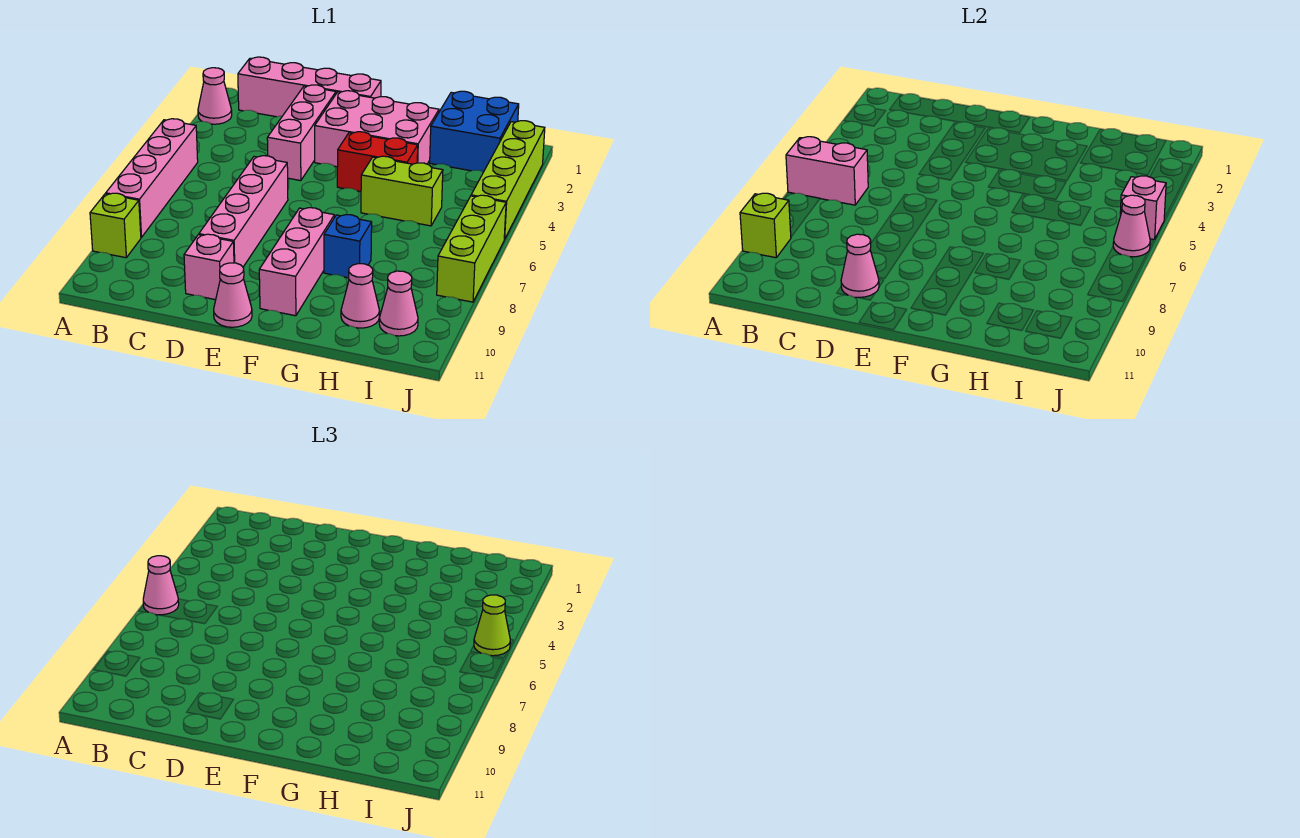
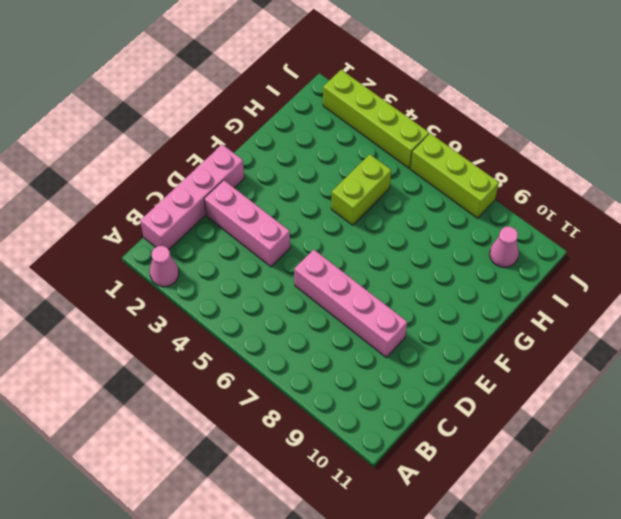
none -> pink 1x4 brick [106,119,198,237]
none -> lime 1x1 brick [90,193,141,258]
none -> pink 1x1 brick [184,234,234,300]

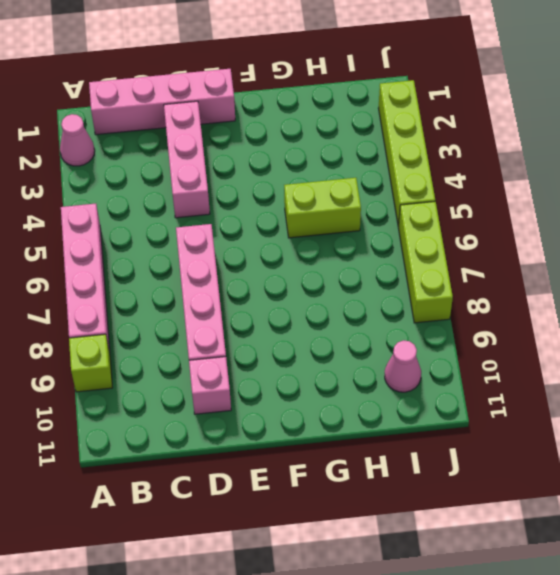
none -> pink 2x3 brick [315,91,439,167]
none -> pink 1x1 cone [214,263,252,327]
none -> red 1x2 brick [337,132,418,192]

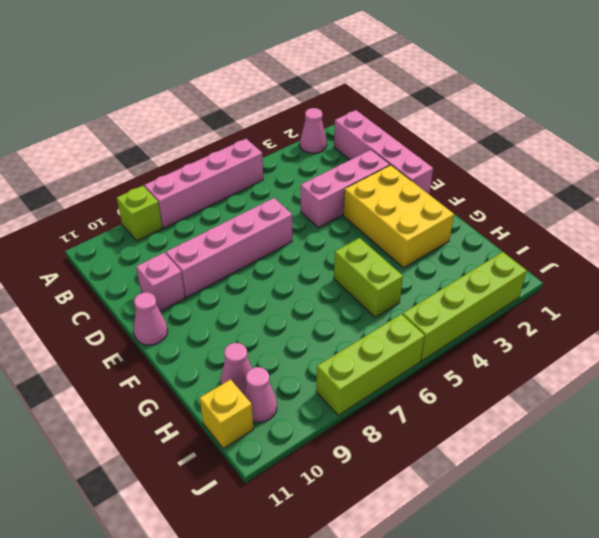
yellow 2x3 brick [343,165,454,268] -> pink 2x3 brick [315,91,439,167]
yellow 1x1 brick [200,379,253,448] -> none
none -> red 1x2 brick [337,132,418,192]
none -> pink 1x3 brick [259,208,334,316]
none -> blue 1x1 brick [324,215,372,278]

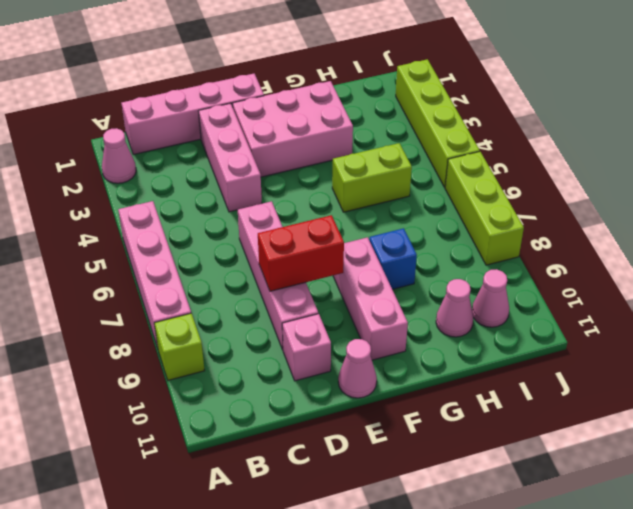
red 1x2 brick [258,215,344,291] -> red 1x2 brick moved to [337,132,418,192]
none -> blue 2x2 brick [430,91,519,172]
none -> pink 1x2 brick [786,137,868,205]
none -> lime 1x1 brick [740,193,791,258]

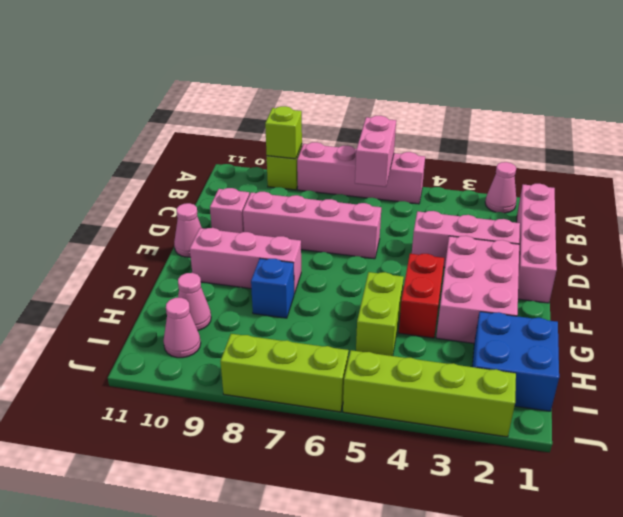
none -> pink 1x1 cone [841,234,879,298]
none -> pink 1x1 brick [1120,176,1166,240]
none -> pink 1x1 cone [1113,195,1150,257]

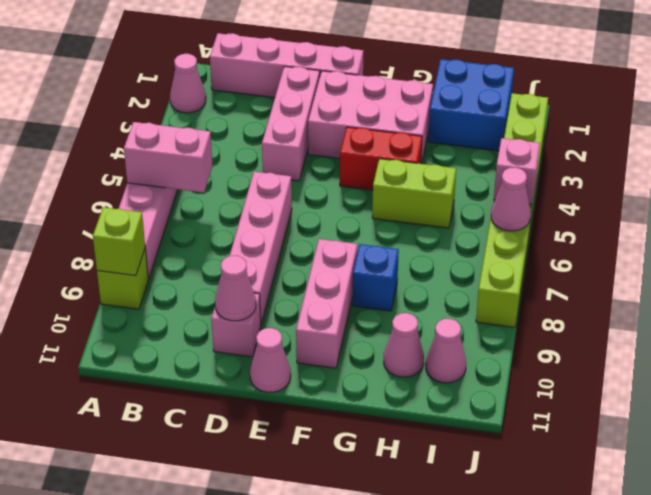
none -> pink 1x1 cone [143,556,179,615]
none -> lime 1x1 cone [474,595,510,656]

